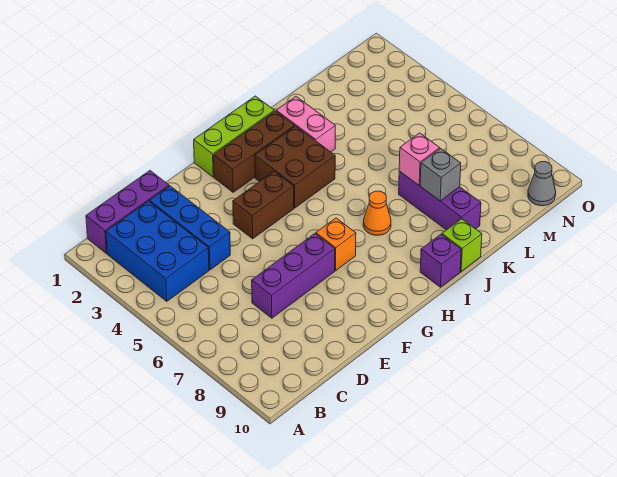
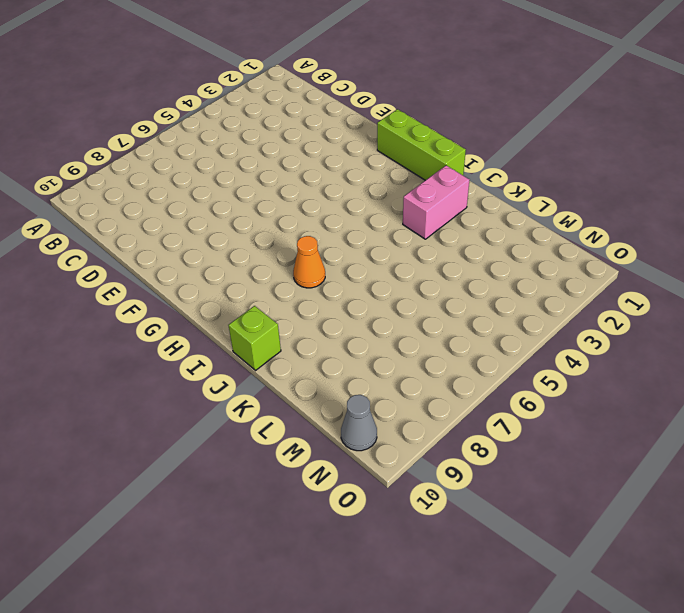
none -> purple 1x3 brick [86,171,169,253]
none -> blue 2x3 brick [106,201,209,301]
none -> blue 1x3 brick [150,186,230,270]

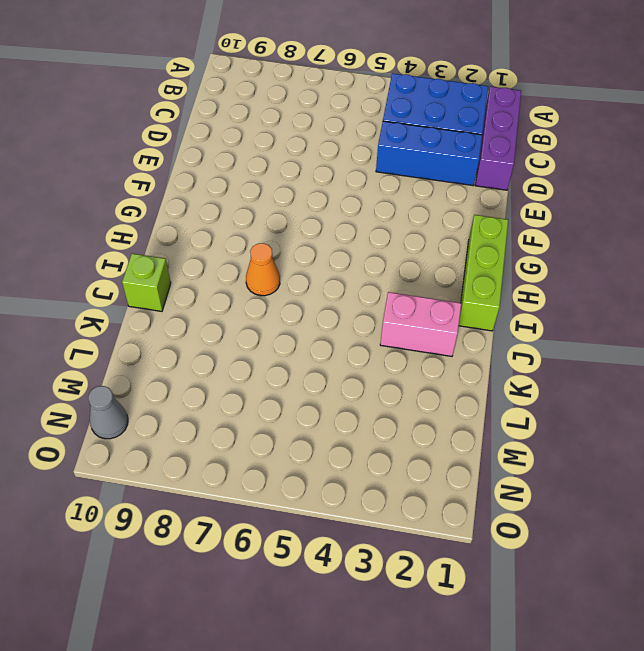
none -> purple 1x3 brick [252,234,335,318]
none -> brown 1x2 brick [233,171,294,239]
none -> brown 1x3 brick [214,111,295,192]

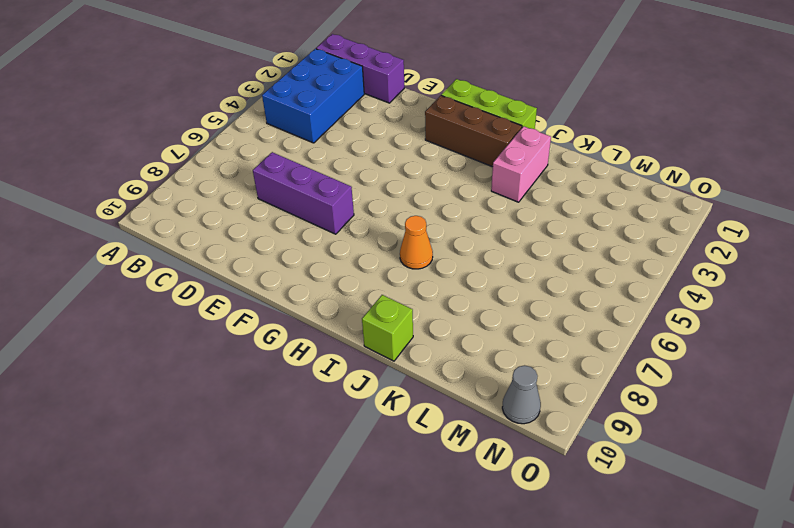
none -> blue 1x3 brick [150,186,230,270]
none -> brown 1x2 brick [233,171,294,239]
none -> orange 1x1 brick [316,218,356,271]

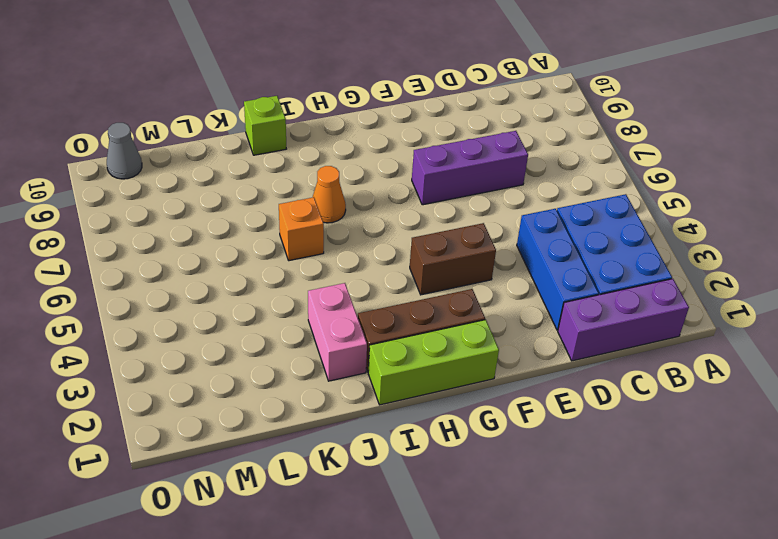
orange 1x1 brick [279,197,324,261] -> orange 1x1 brick moved to [316,218,356,271]
none -> brown 2x2 brick [255,126,335,208]
none -> purple 1x1 brick [420,234,461,287]
none -> purple 1x3 brick [399,171,481,230]

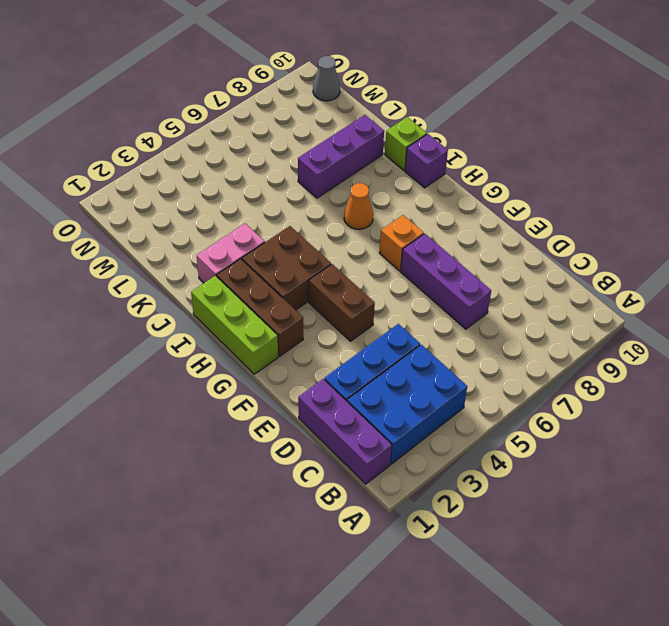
none -> pink 1x1 brick [399,133,440,185]
none -> grey 1x1 brick [420,148,461,201]

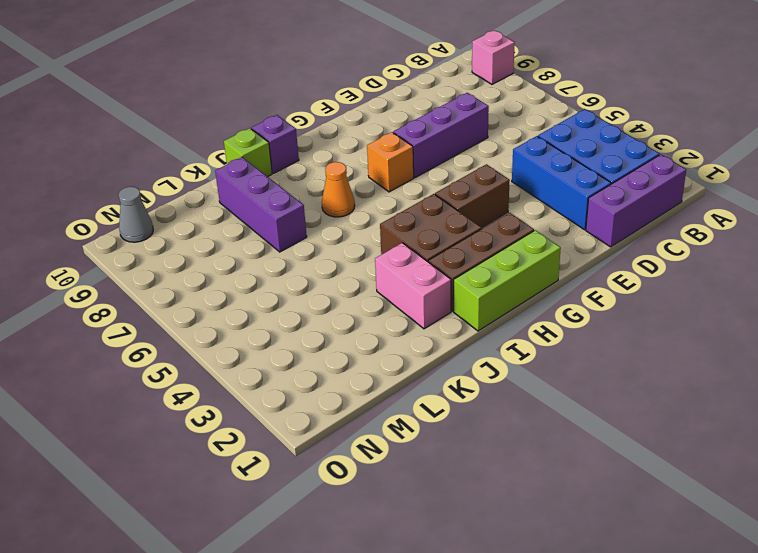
pink 1x1 brick [472,30,515,84] -> pink 1x1 brick moved to [399,133,440,185]
none -> grey 1x1 brick [420,148,461,201]

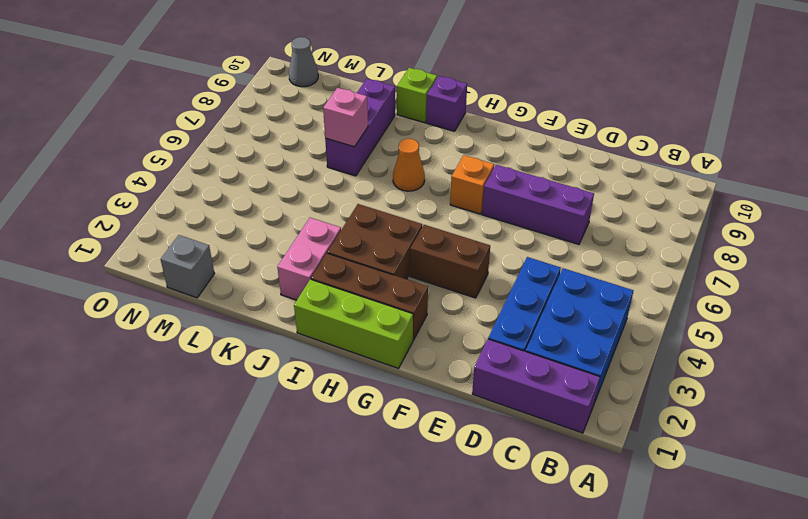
grey 1x1 brick [161,235,214,298] -> grey 1x1 brick moved to [420,148,461,201]

